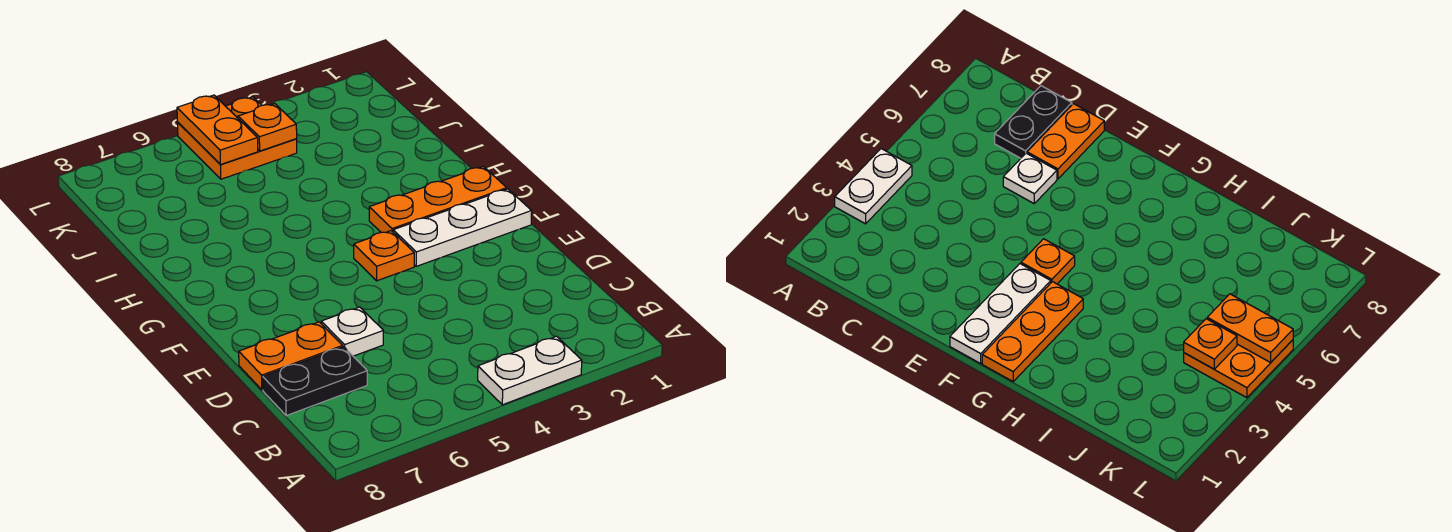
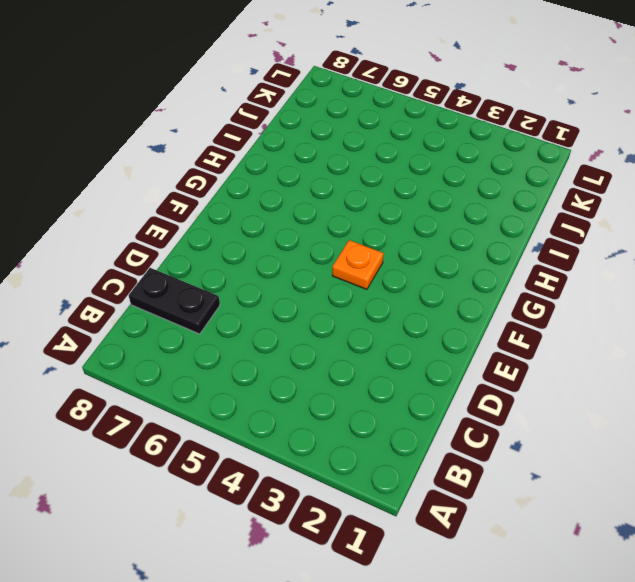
none -> white 1x2 plate [478,336,582,405]
none -> white 1x1 plate [321,307,383,356]

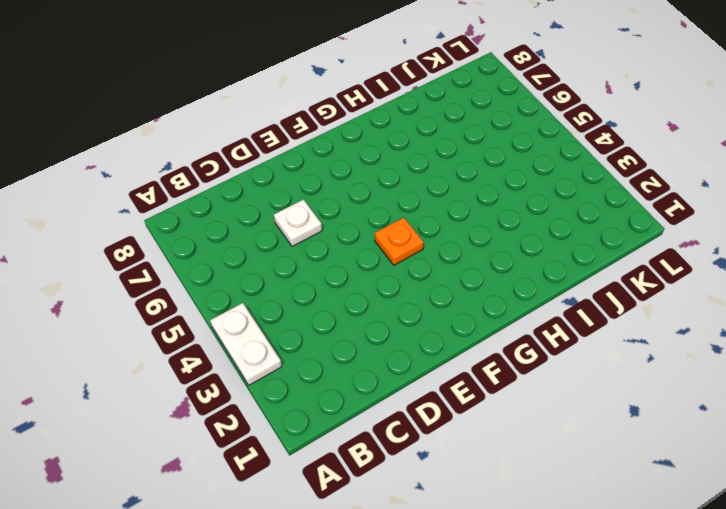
none -> black 1x2 plate [263,347,367,416]
none -> orange 1x2 plate [239,322,343,390]

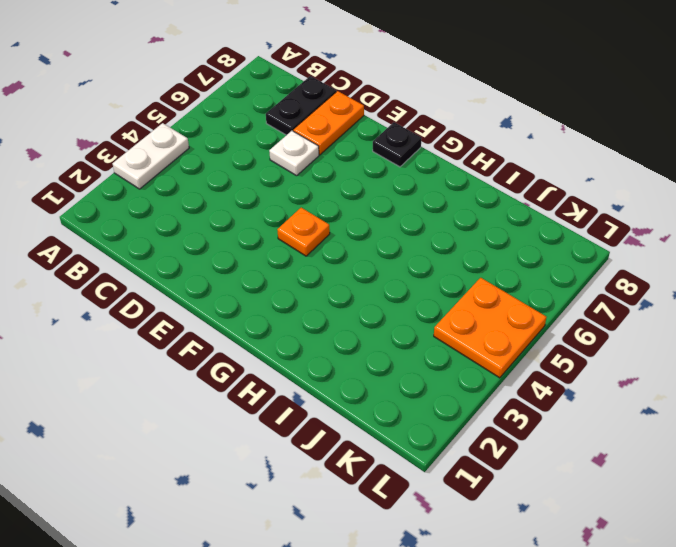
black 1x1 plate [373,122,422,167] -> none
none -> white 1x3 plate [393,189,532,266]
none -> orange 1x3 plate [369,166,507,233]

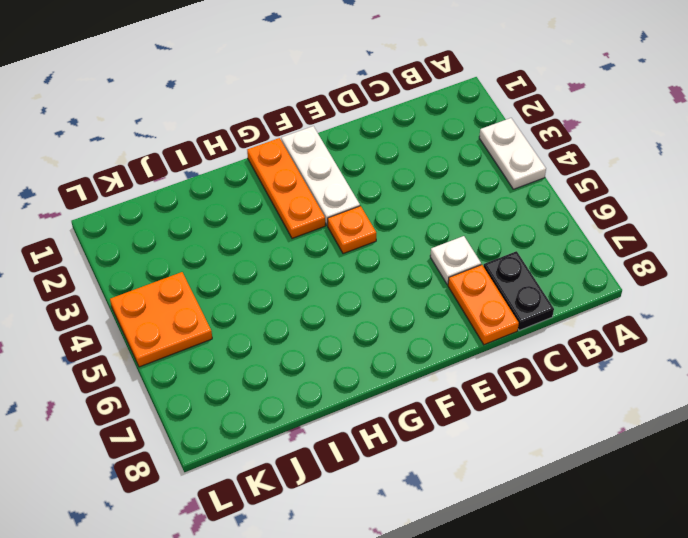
none -> orange 1x1 plate [238,104,297,151]
none -> orange 1x2 plate [177,95,258,165]

